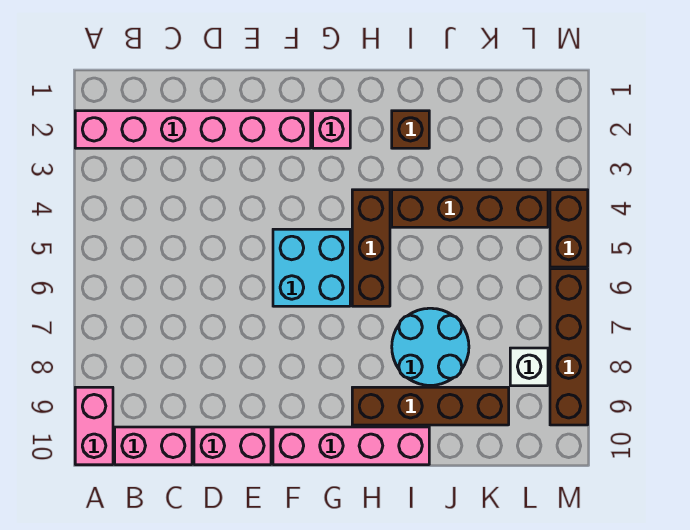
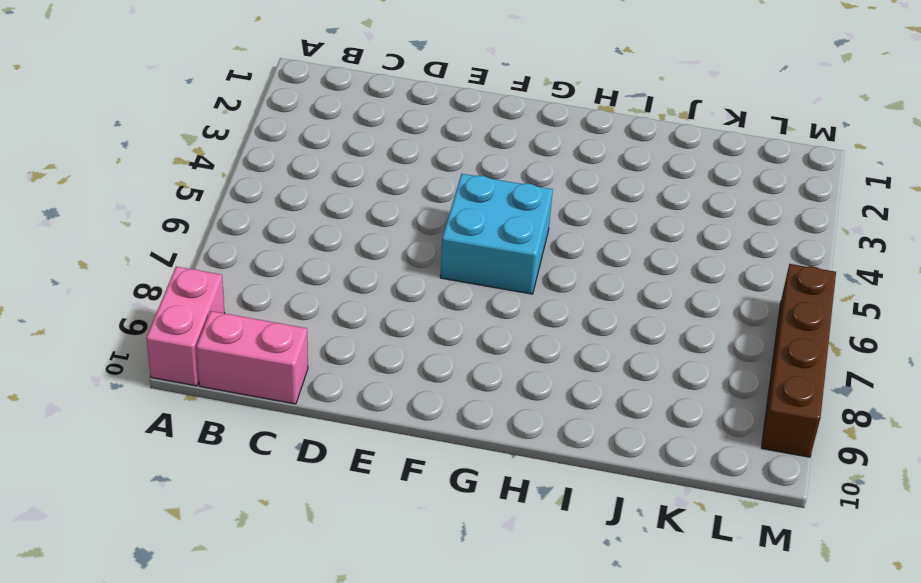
none -> pink 1x6 brick [75,111,311,148]
none -> pink 1x2 brick [194,427,271,465]
none -> pink 1x4 brick [273,427,429,465]

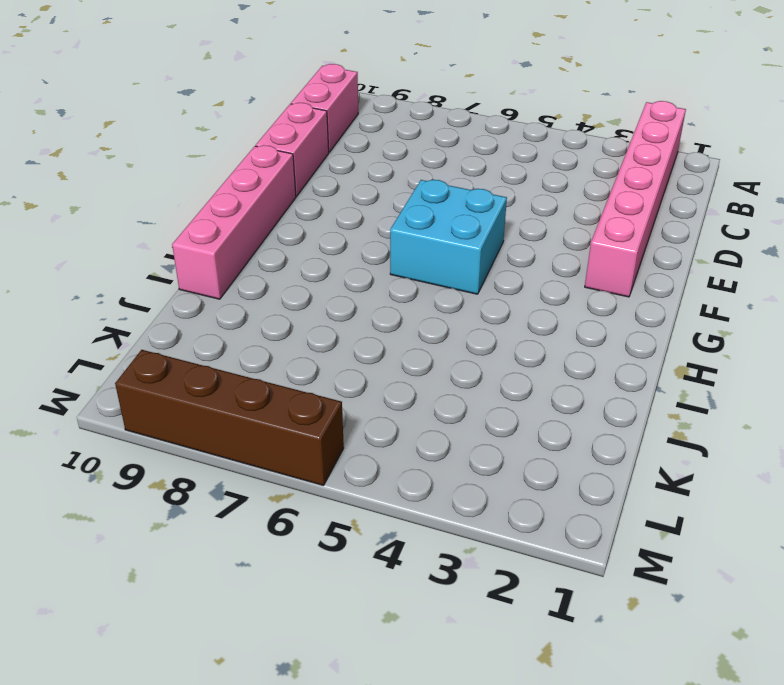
none -> pink 1x2 brick [75,387,113,465]
none -> pink 1x1 brick [313,111,350,148]
none -> brown 1x3 brick [352,190,390,306]

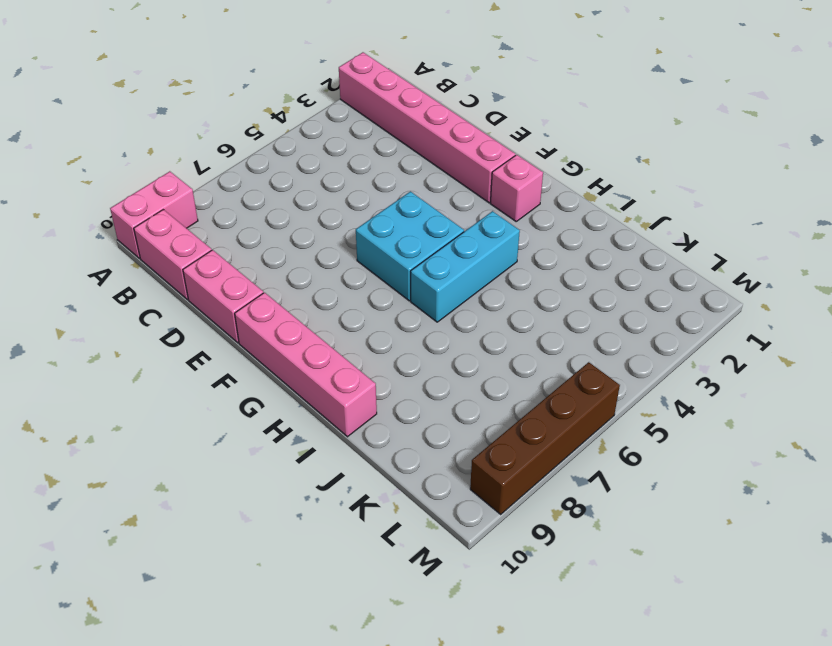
cyan 1x3 brick [411,211,520,322] -> brown 1x3 brick [352,190,390,306]
none -> brown 1x4 brick [352,387,509,425]
none -> brown 1x1 brick [392,111,429,148]
none -> brown 1x4 brick [392,190,548,227]

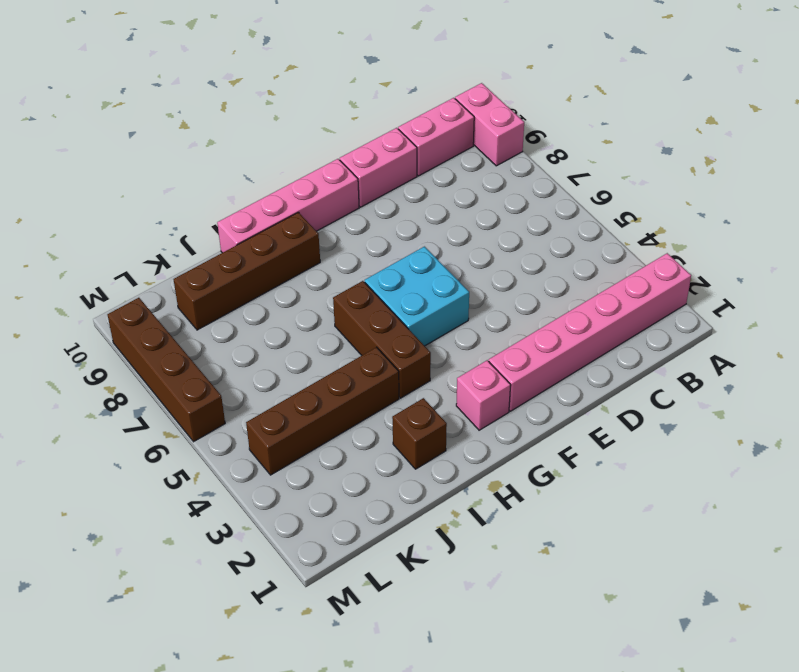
none -> cyan 2x2 round brick [392,308,469,386]
none -> white 1x1 brick [510,348,548,386]
none -> brown 1x2 brick [550,190,588,267]

